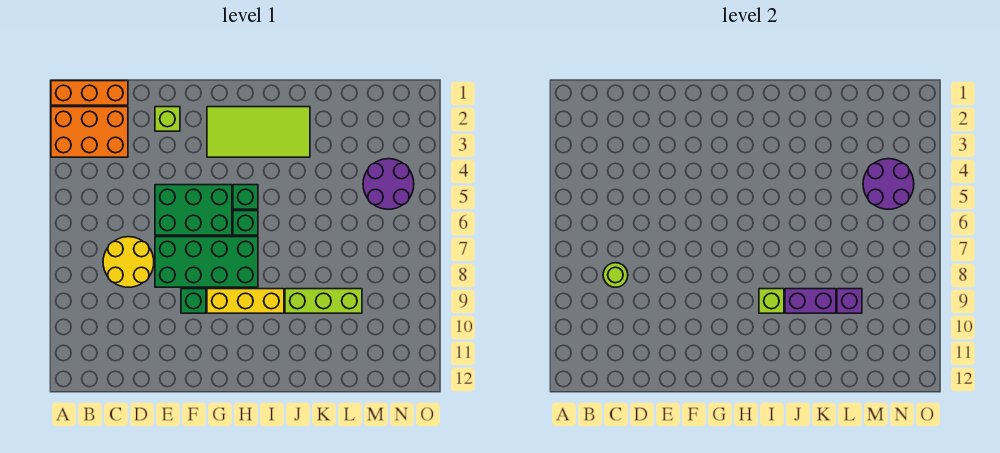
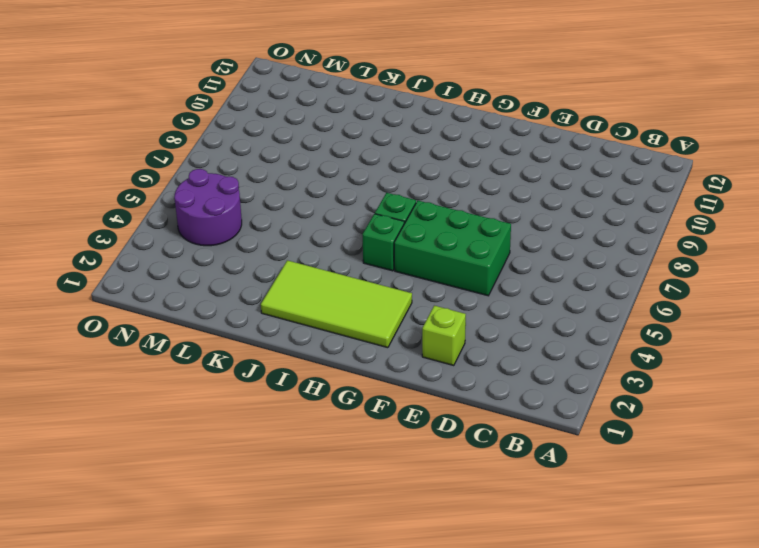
none -> orange 1x3 brick [51,81,128,105]
none -> orange 2x3 brick [51,107,128,157]
none -> yellow 2x2 round brick [103,237,154,287]

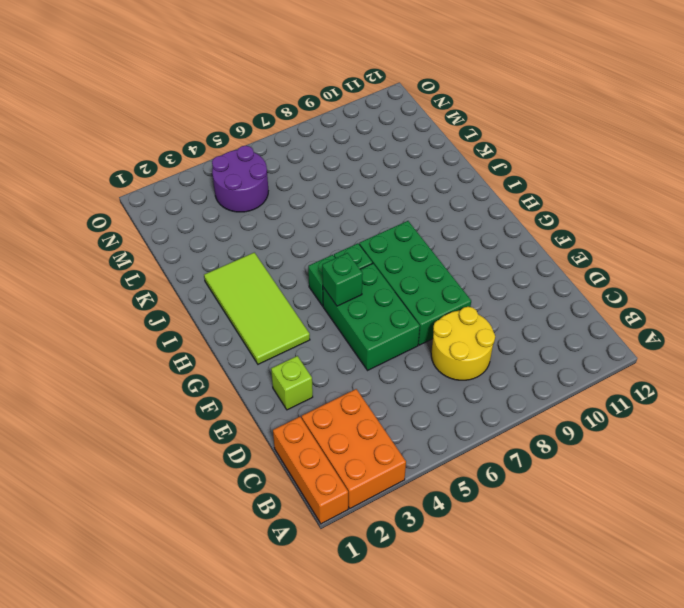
green 1x1 brick [322,253,363,306] -> green 1x1 brick moved to [181,289,206,313]
none -> yellow 1x3 brick [207,289,284,313]
none -> lime 1x3 brick [285,289,362,313]
none -> lime 1x1 round brick [603,263,628,287]

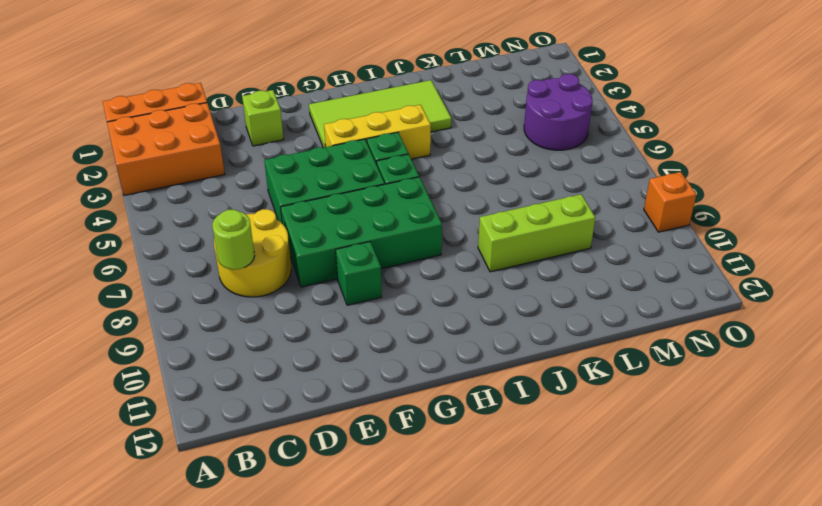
yellow 1x3 brick [324,105,431,159] -> yellow 1x3 brick moved to [207,289,284,313]
orange 1x1 brick [644,172,696,232] -> none
none -> lime 1x1 brick [759,289,784,313]
none -> purple 1x2 brick [785,289,836,313]
none -> purple 1x1 brick [837,289,862,313]

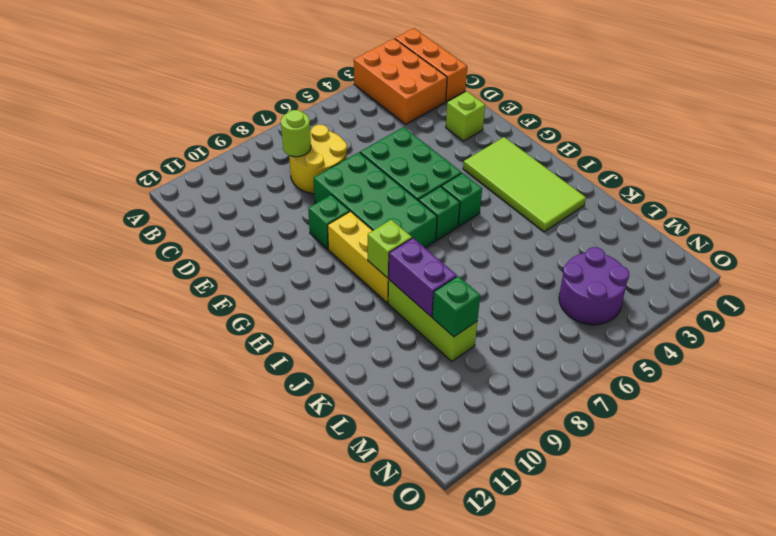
green 1x1 brick [432,276,480,337] -> purple 1x1 brick [837,289,862,313]
none -> purple 2x2 round brick [863,159,914,209]

